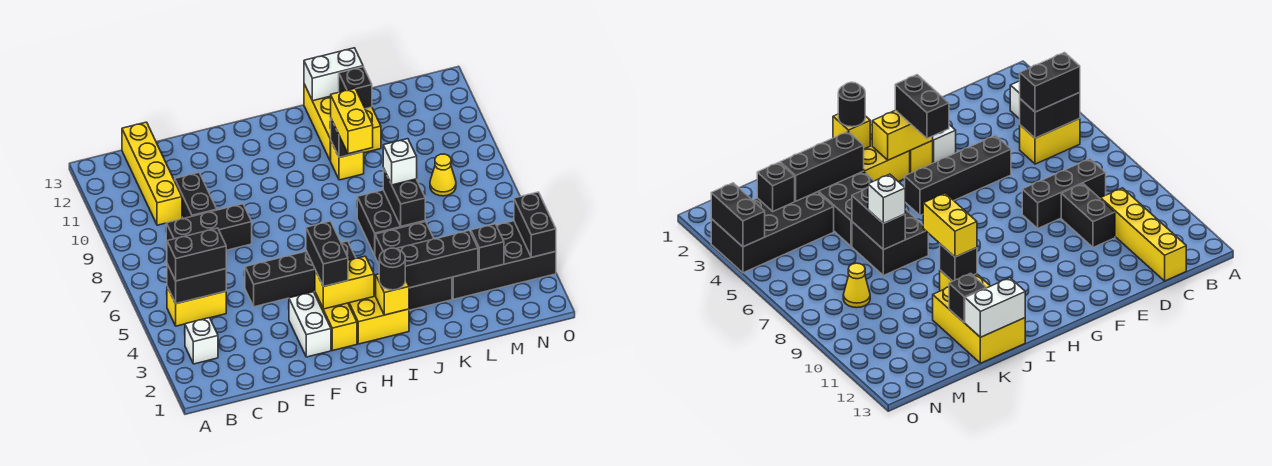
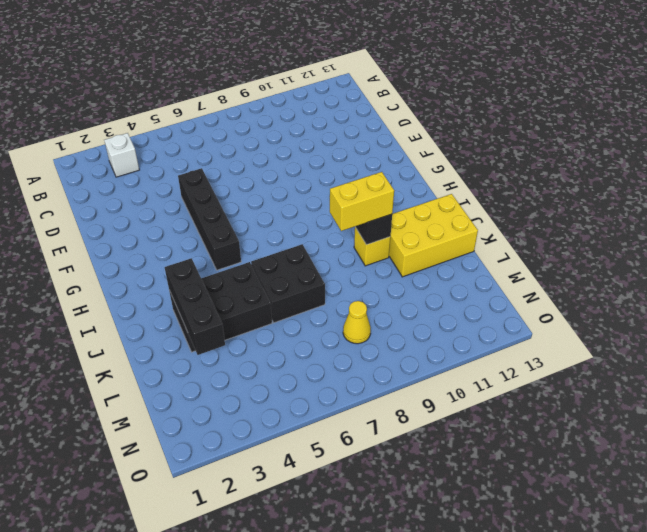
none -> yellow 1x2 brick [167,287,226,326]
none -> black 1x3 brick [166,204,252,250]
none -> yellow 1x4 brick [122,122,182,225]
none -> black 1x2 brick [175,173,217,219]

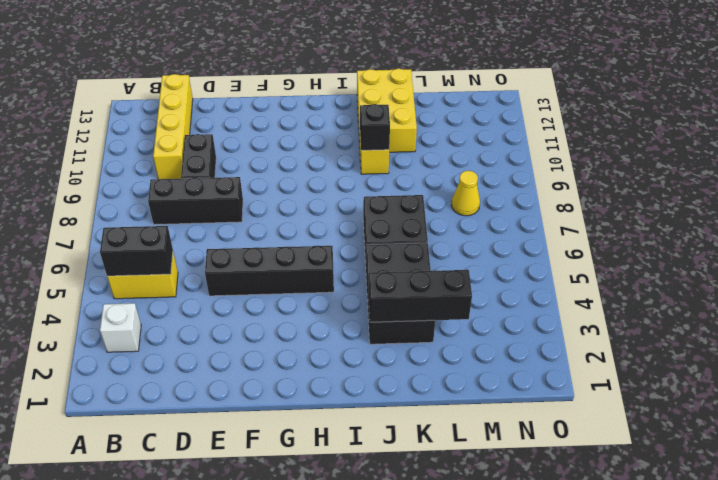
none -> white 1x2 brick [289,292,331,357]
none -> yellow 1x2 brick [315,293,357,351]
none -> yellow 2x2 brick [348,276,409,344]
none -> black 2x4 brick [452,221,556,299]

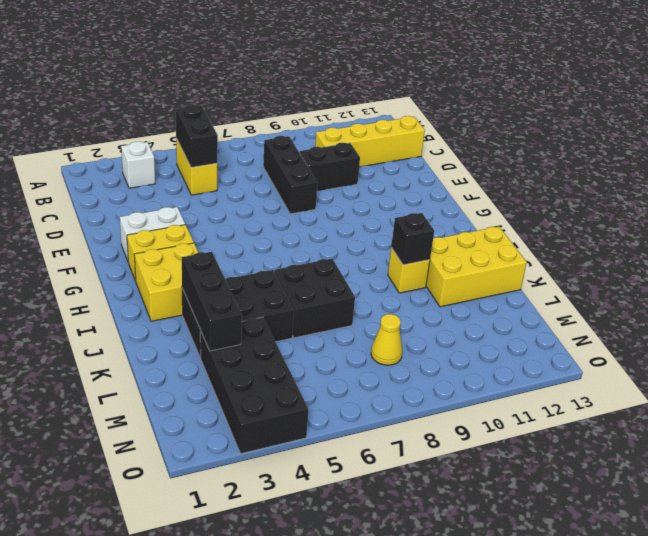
none -> black 1x4 brick [245,241,356,307]
none -> yellow 1x2 brick [315,256,374,309]
none -> yellow 1x1 brick [375,274,409,315]
none -> white 1x2 brick [304,48,363,101]

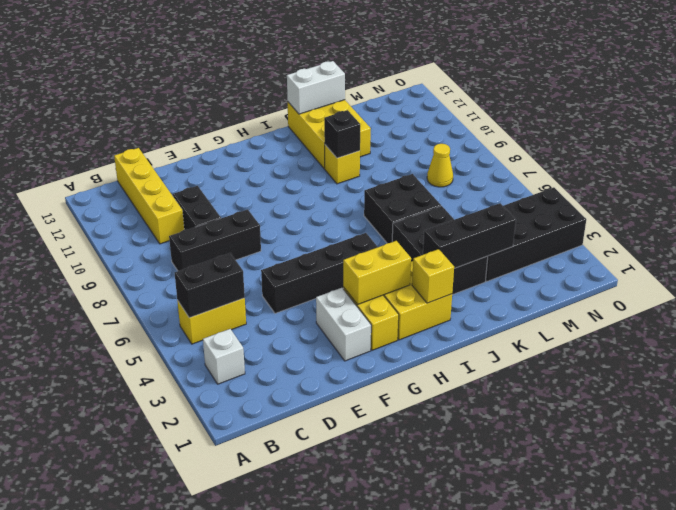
none -> black 1x2 brick [383,168,425,226]
none -> black 1x1 brick [339,67,372,109]
none -> black 1x1 brick [471,224,504,270]
none -> black 1x2 brick [514,192,556,257]

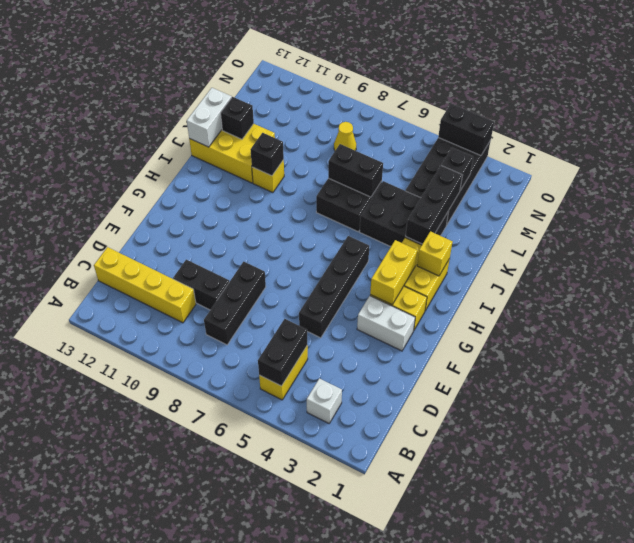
none -> black 1x2 brick [167,228,226,281]
none -> black 1x2 brick [306,221,348,286]
none -> black 1x1 round brick [379,248,405,290]
none -> yellow 1x2 brick [331,88,373,154]

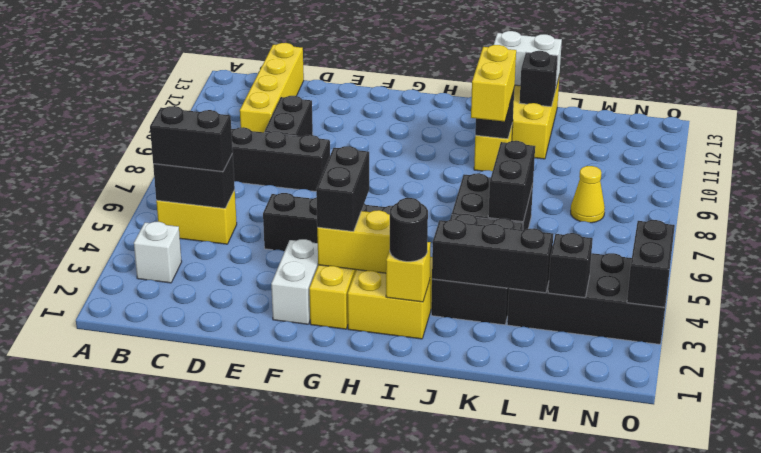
none -> white 1x1 brick [383,139,417,185]

